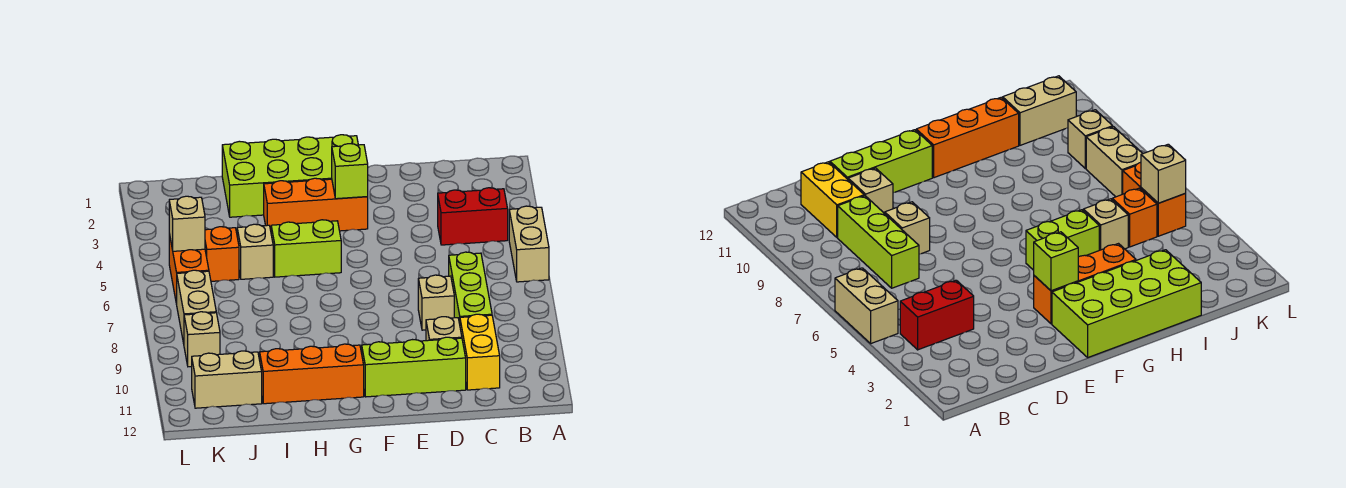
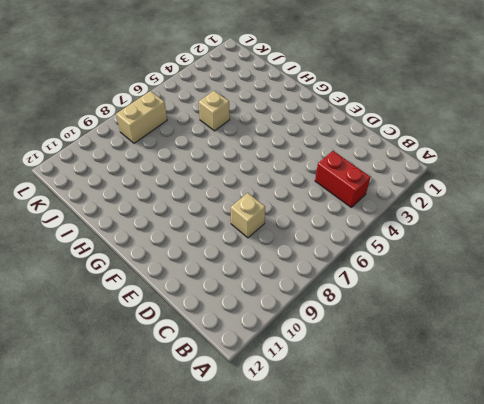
none -> tan 1x2 brick [509,206,549,282]
none -> lime 1x3 brick [449,252,492,324]
none -> yellow 1x2 brick [460,314,500,390]

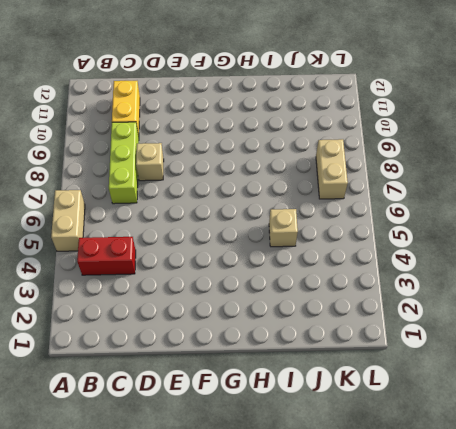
none -> tan 1x1 brick [426,317,462,341]
none -> lime 1x3 brick [362,337,466,397]
none -> lime 2x4 brick [222,135,358,217]

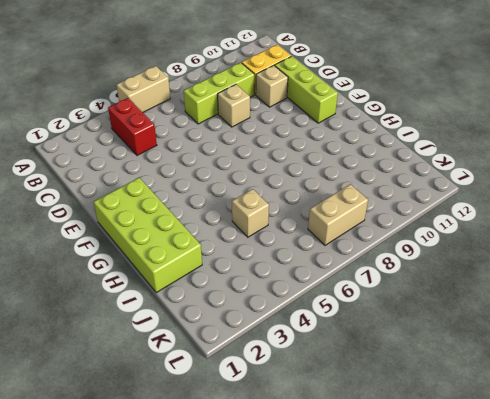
none -> orange 1x3 brick [264,178,368,231]
none -> lime 1x2 brick [271,220,341,277]
none -> orange 1x3 brick [260,344,364,404]

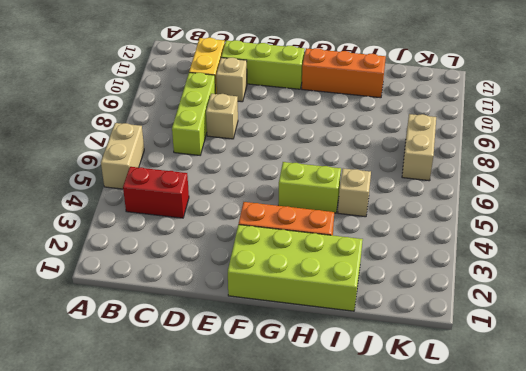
none -> orange 1x1 brick [205,227,239,281]
none -> tan 1x2 brick [192,351,262,408]
none -> orange 1x2 brick [169,234,209,304]

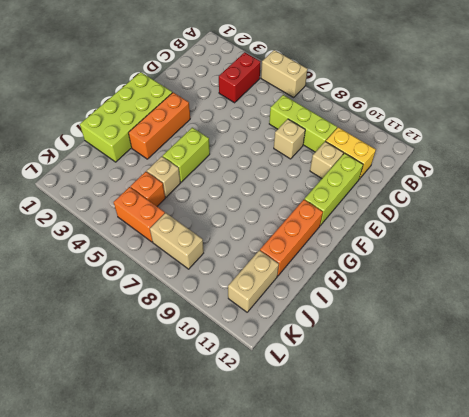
none -> tan 1x1 brick [184,312,220,367]
none -> lime 1x1 brick [332,144,368,199]
none -> tan 1x1 brick [169,196,205,251]

